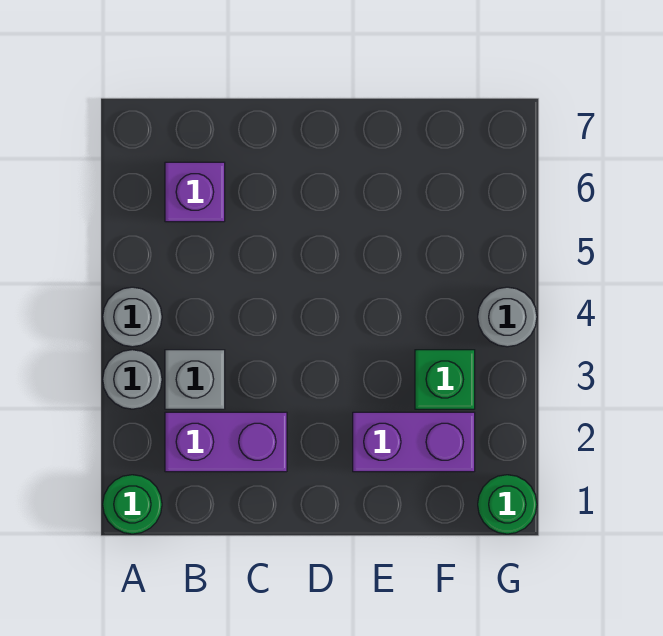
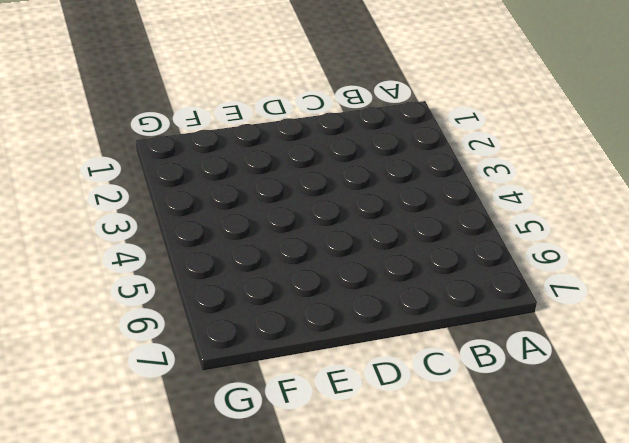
none -> green 1x1 round brick [103,475,162,534]
none -> grey 1x1 round brick [103,350,162,409]

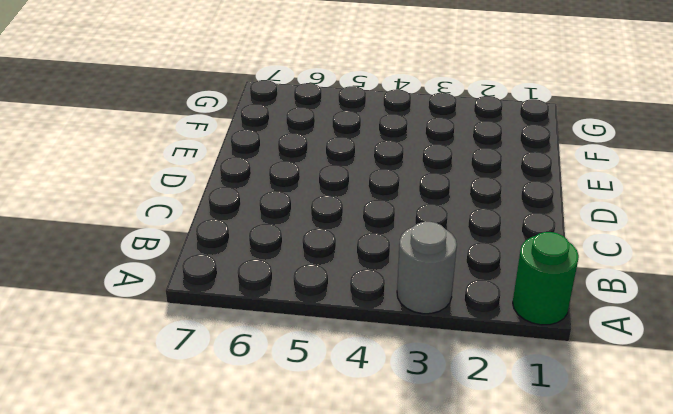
none -> grey 1x1 round brick [103,287,162,347]
none -> purple 1x2 brick [165,412,287,472]

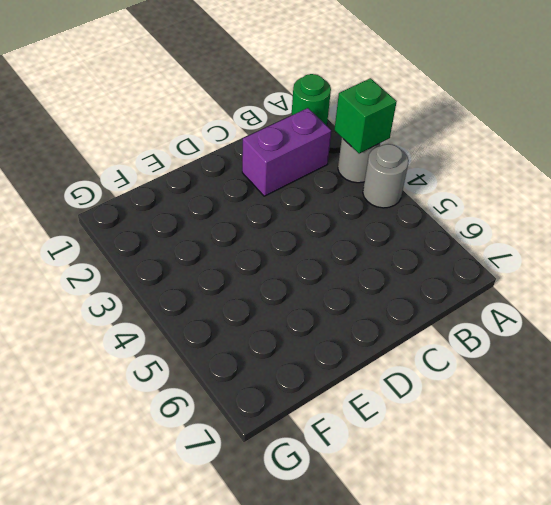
green 1x1 brick [334,78,397,154] -> green 1x1 brick moved to [415,350,475,409]
none -> grey 1x1 brick [165,350,225,409]
none -> purple 1x1 brick [165,162,225,222]

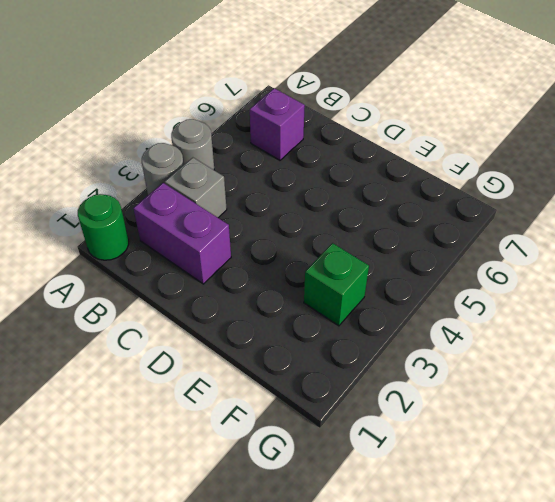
none -> purple 1x2 brick [353,412,475,472]
none -> green 1x1 round brick [478,475,537,534]

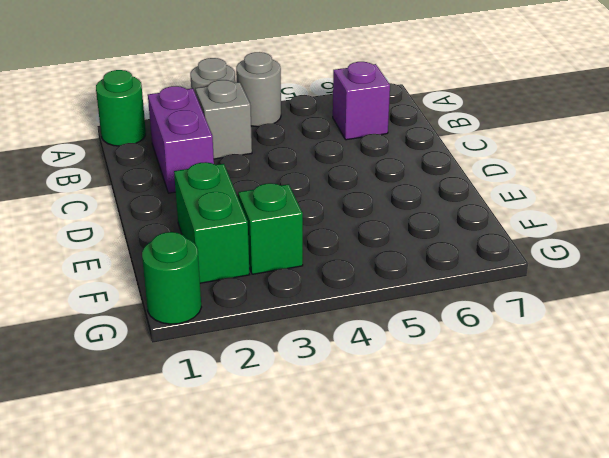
green 1x2 brick [174,162,250,283] -> purple 1x2 brick [353,412,475,472]
none -> grey 1x1 round brick [478,287,537,347]

